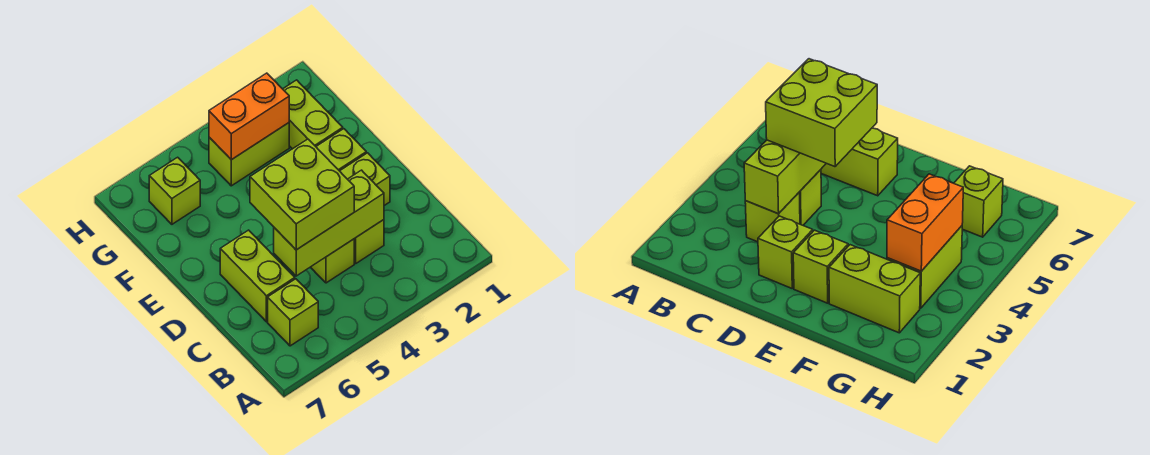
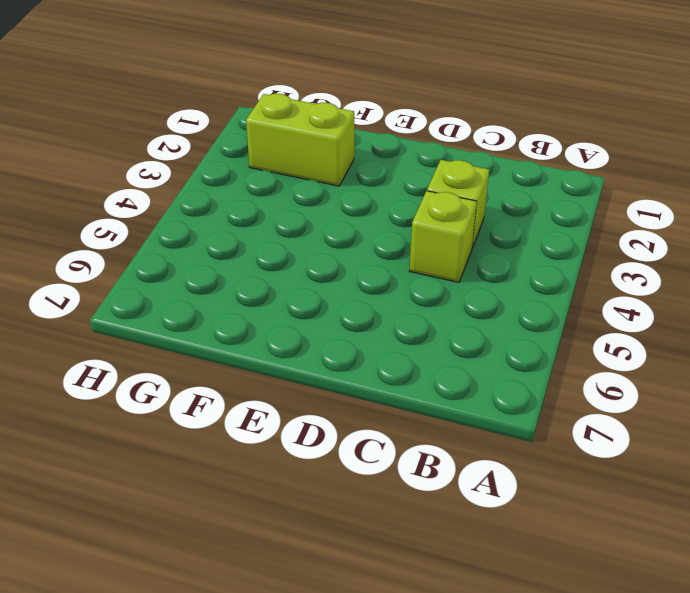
none -> lime 1x1 brick [268,279,318,346]
none -> lime 1x2 brick [220,230,295,322]
none -> lime 1x1 brick [340,153,390,206]

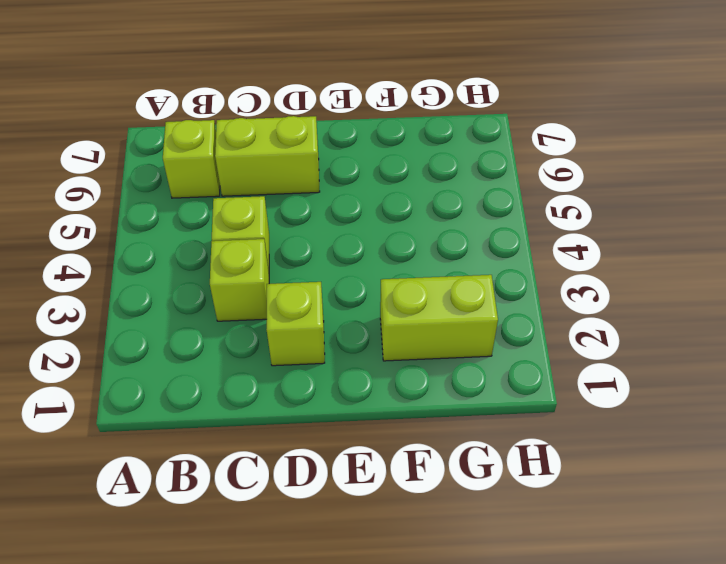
none -> lime 1x1 brick [316,129,366,171]
none -> lime 1x2 brick [209,123,289,186]
none -> lime 1x1 brick [149,157,200,224]

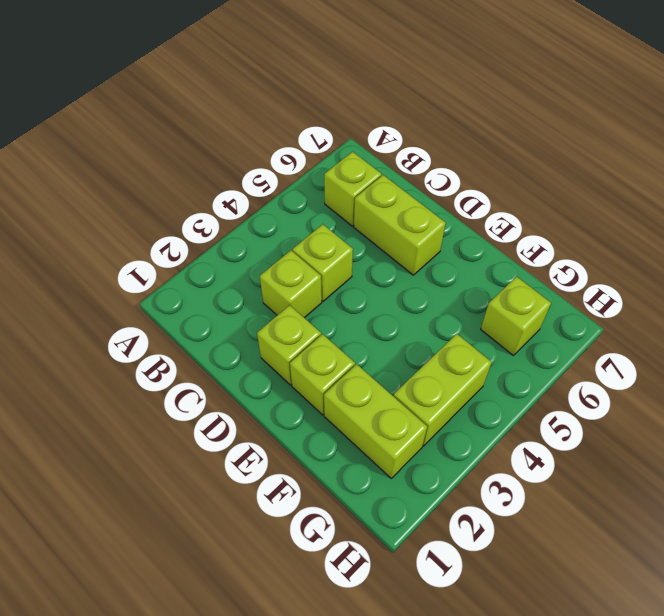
none -> lime 1x3 brick [274,170,384,276]
none -> orange 1x2 brick [209,73,289,160]
none -> lime 2x2 brick [250,139,354,250]

